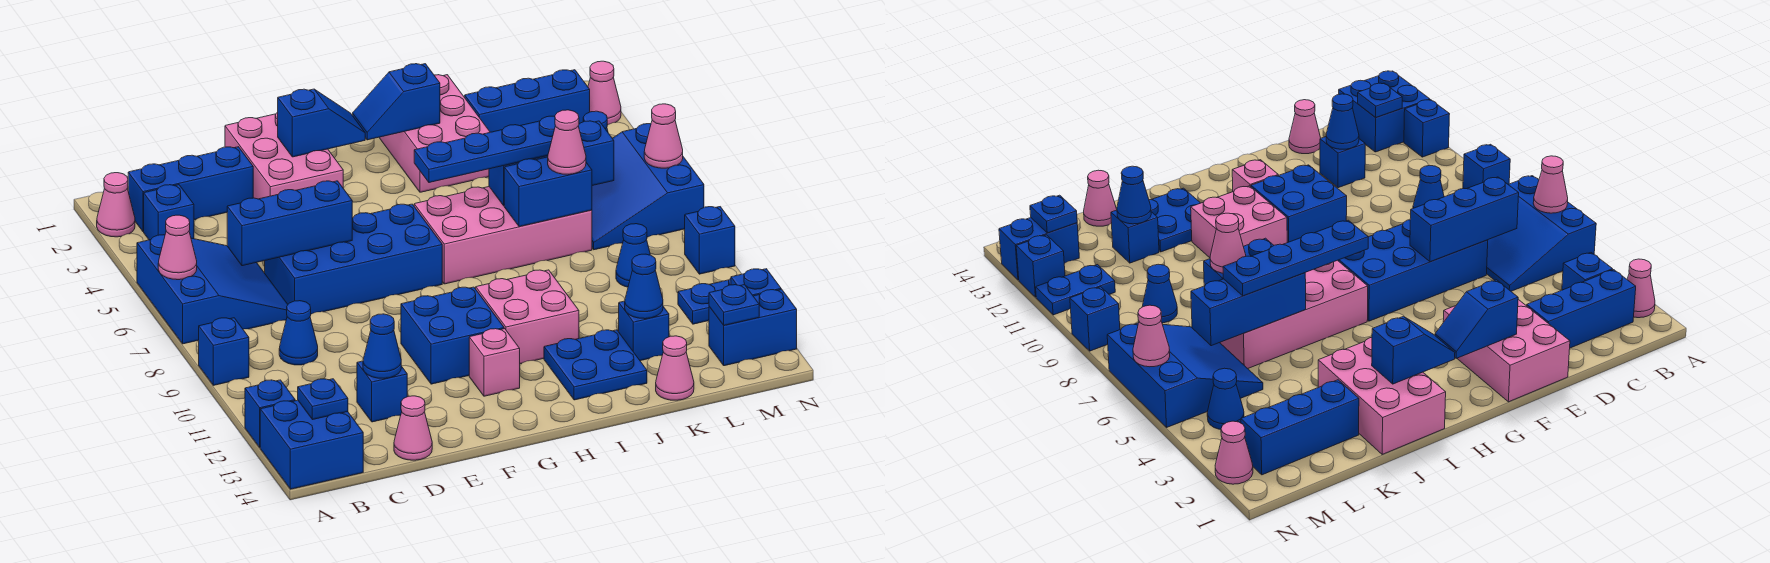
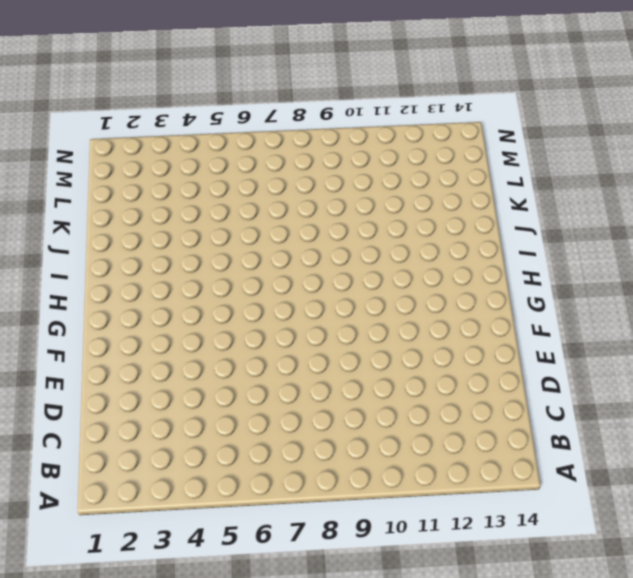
none -> pink 1x1 cone [97,173,135,237]
none -> blue 3x3 slope [137,235,288,344]
none -> blue 1x1 brick [198,318,249,385]
none -> blue 1x1 brick [245,380,295,447]

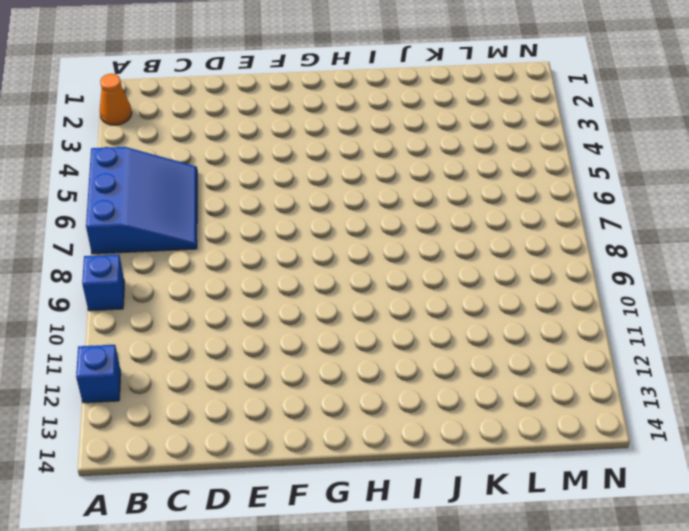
orange 1x1 cone [100,74,132,125] -> pink 1x1 cone [97,173,135,237]
none -> blue 2x2 brick [260,400,363,489]
none -> blue 1x3 brick [128,147,253,232]
none -> blue 1x1 brick [144,185,194,240]
none -> blue 1x1 cone [279,301,318,365]

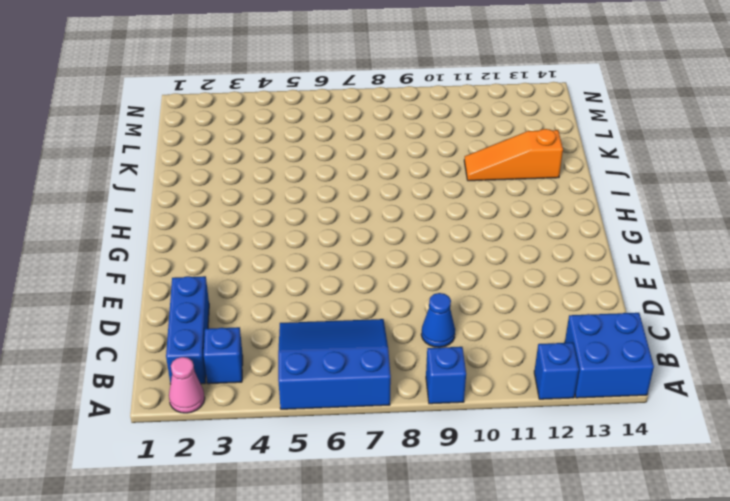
orange 1x3 slope [464,129,563,181] -> blue 2x2 plate [544,330,647,400]
none -> blue 2x4 brick [265,204,442,314]
none -> blue 1x1 brick [357,361,408,422]
none -> pink 1x1 cone [394,396,432,460]
none -> pink 2x3 brick [225,112,343,199]

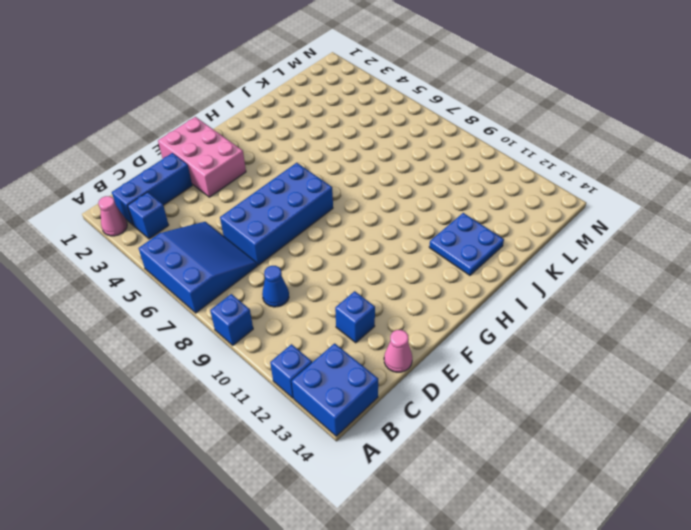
none -> blue 2x2 brick [401,287,504,384]
none -> pink 1x1 brick [469,329,520,396]
none -> pink 2x4 brick [414,187,592,284]
none -> pink 2x2 brick [476,270,579,364]

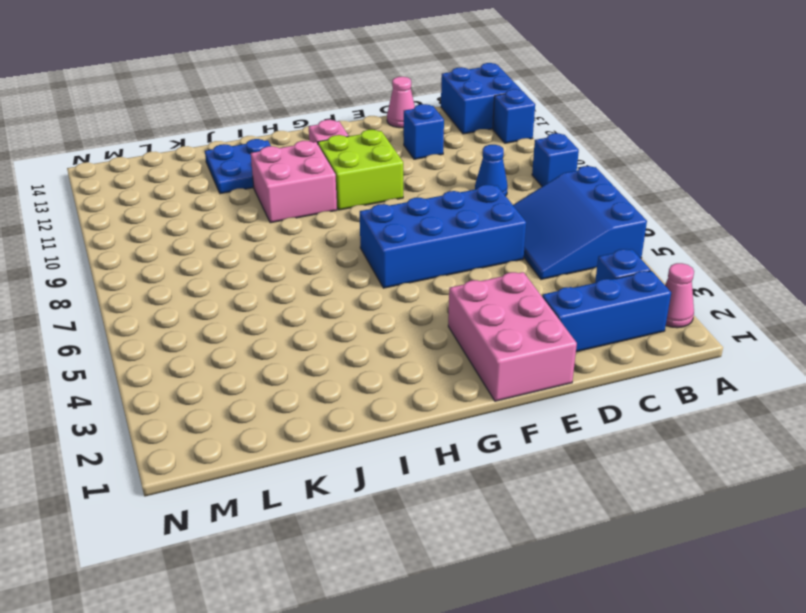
lime 2x2 brick [318,130,403,210] -> blue 2x2 brick [401,287,504,384]
none -> pink 2x4 brick [414,187,592,284]
none -> pink 2x3 brick [379,75,490,192]
none -> blue 1x3 brick [465,70,590,132]
none -> blue 1x1 brick [619,301,669,361]

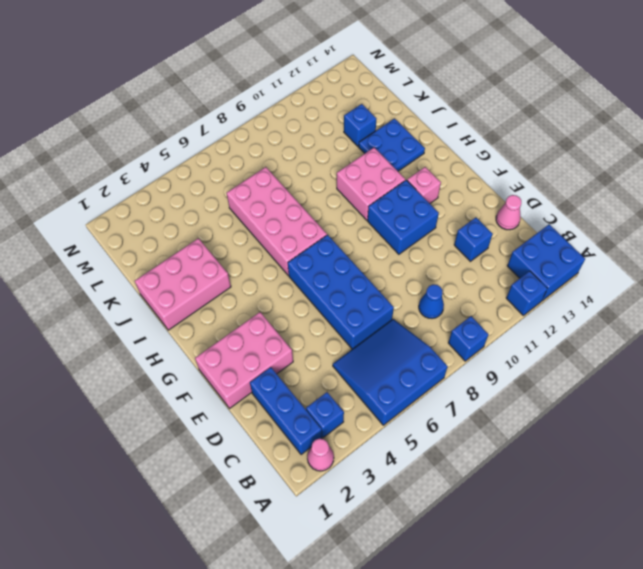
none -> blue 1x3 brick [465,70,590,132]
none -> pink 1x1 cone [656,336,694,400]
none -> blue 3x3 slope [592,124,704,250]
none -> blue 1x1 cone [616,224,650,287]

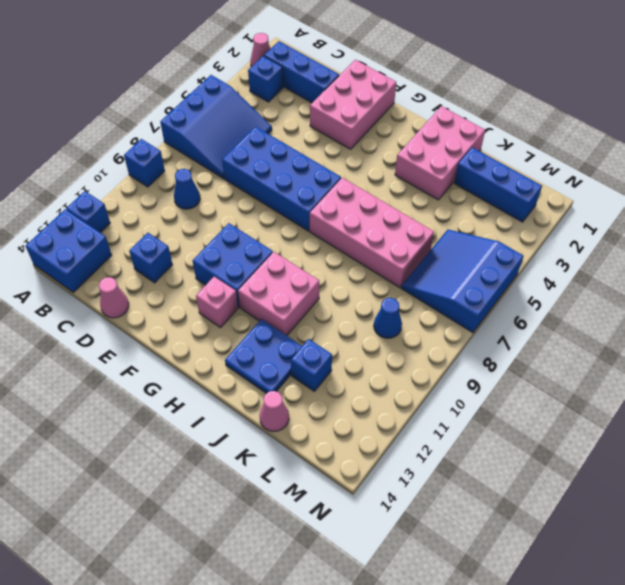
none -> blue 1x1 cone [1207,368,1244,429]
none -> blue 1x2 plate [678,278,731,324]
none -> blue 1x2 brick [709,289,797,366]
none -> pink 1x1 cone [588,61,621,125]

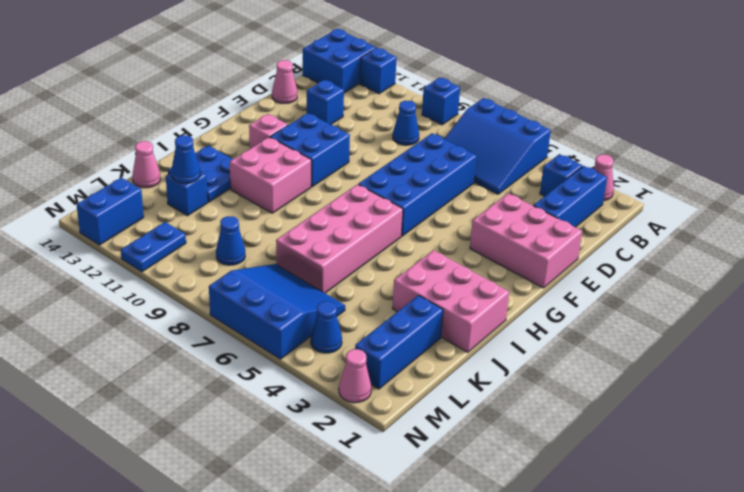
none -> blue 1x1 brick [685,207,735,274]
none -> blue 1x1 brick [731,269,781,296]
none -> pink 1x1 cone [158,215,197,280]
none -> blue 1x1 plate [298,379,348,420]

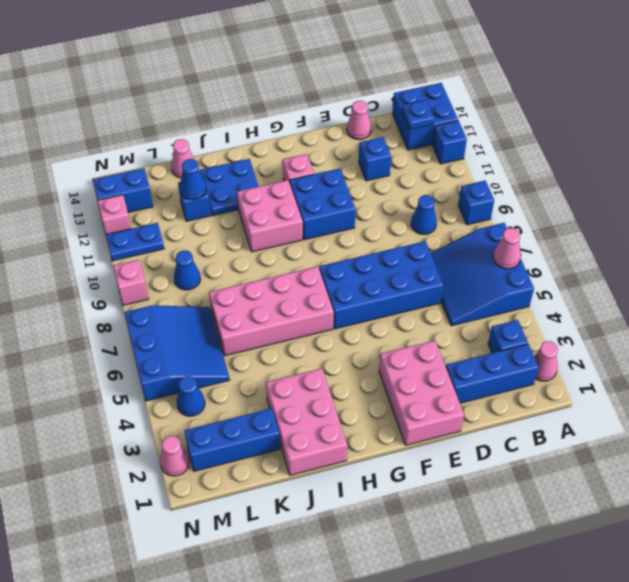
pink 1x1 brick [113,260,149,305] -> blue 1x1 brick [685,207,735,274]
pink 1x1 brick [98,195,131,234] -> blue 1x1 brick [731,269,781,296]
none -> blue 1x3 brick [227,181,352,266]
none -> blue 1x1 cone [363,314,401,378]
none -> blue 1x2 slope [278,89,365,157]
none -> blue 1x2 slope [353,64,440,140]

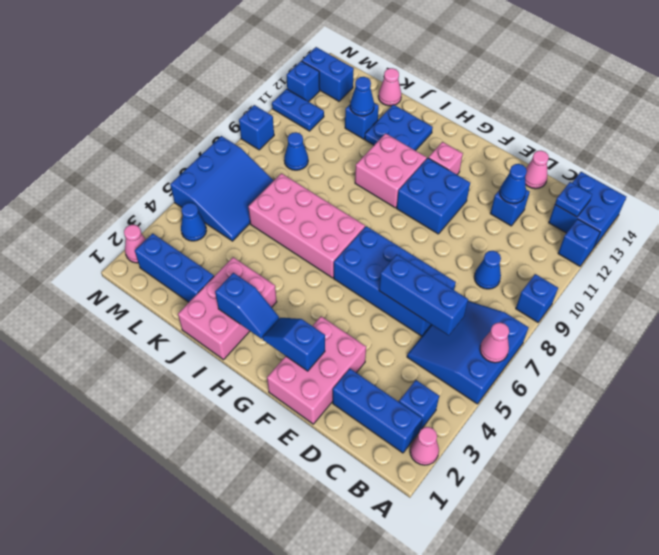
none -> blue 1x3 brick [489,121,614,206]
none -> blue 1x2 brick [504,157,592,227]
none -> blue 1x1 plate [709,285,759,325]
none -> pink 1x1 cone [644,104,683,168]

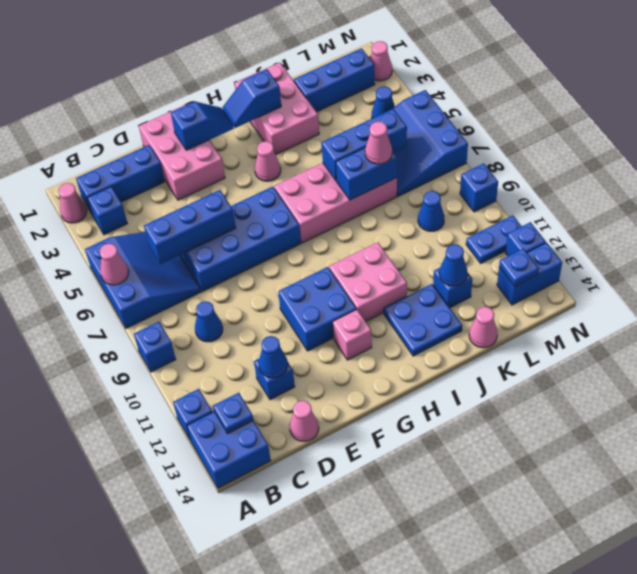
pink 1x1 cone [255,141,281,181] -> pink 1x1 cone moved to [644,104,683,168]
none -> blue 1x4 plate [414,116,555,183]

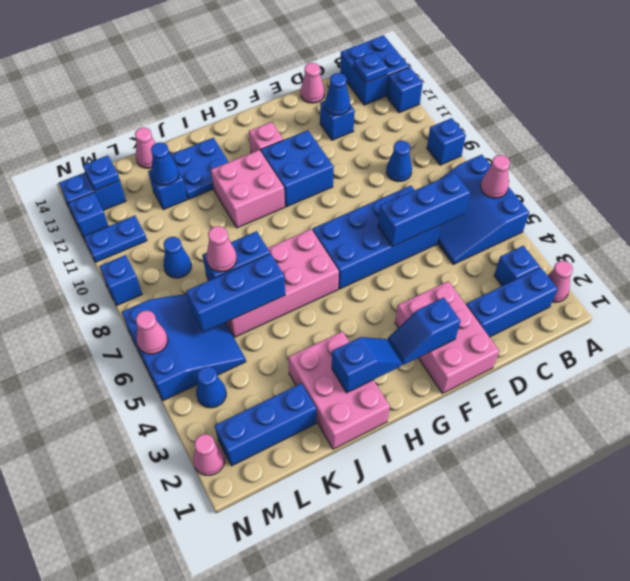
none -> blue 1x4 plate [414,116,555,183]

